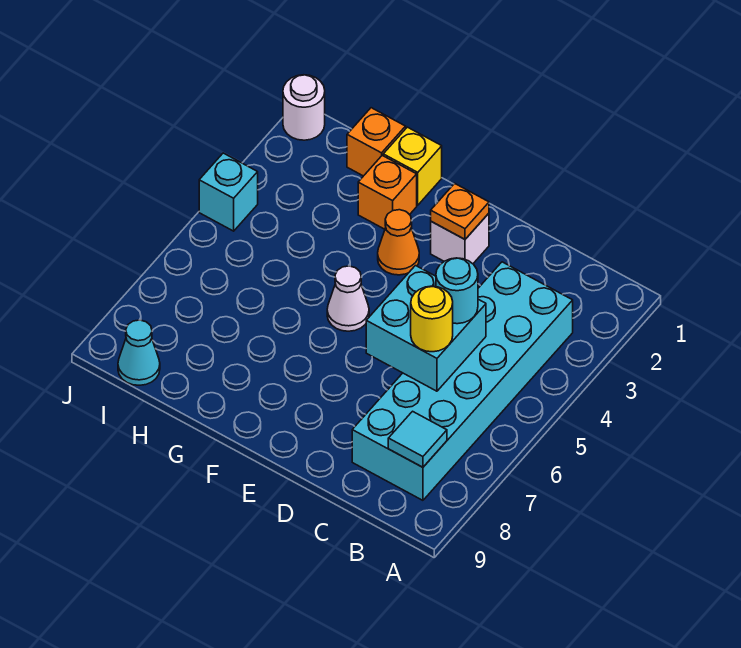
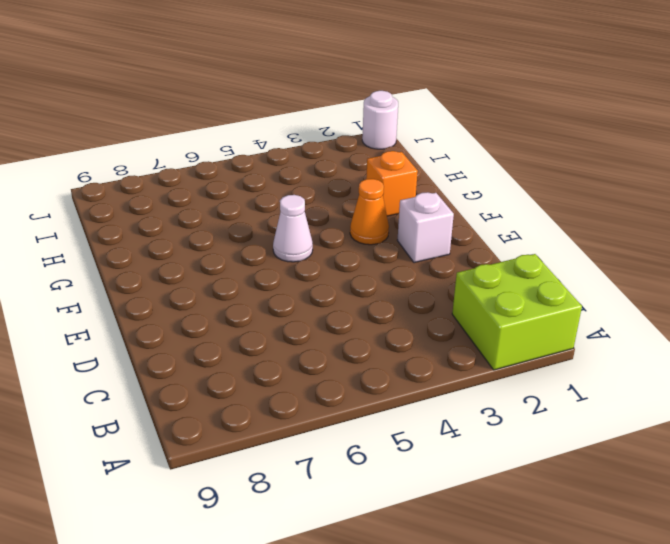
lime 2x2 brick [452,254,582,370] -> none
none -> cyan 2x6 brick [352,262,573,500]
none -> yellow 1x1 brick [383,127,442,205]
none -> orange 1x1 brick [347,108,406,176]

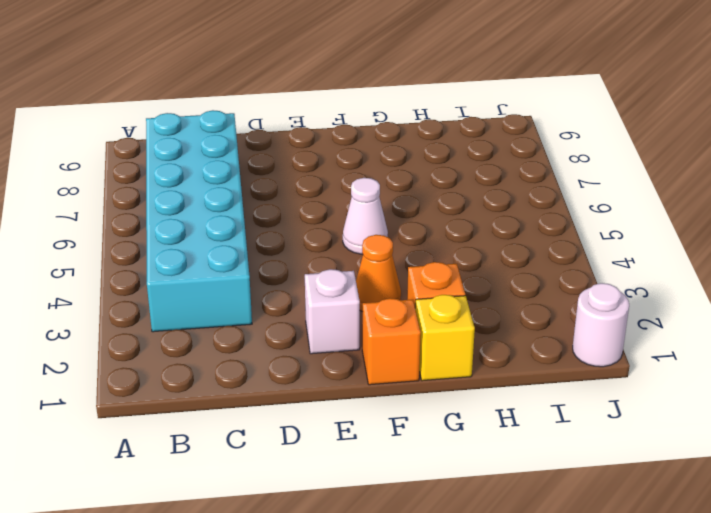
orange 1x1 brick [362,298,421,385] -> orange 1x1 brick moved to [347,108,406,176]
none -> cyan 1x1 cone [118,320,160,385]
none -> cyan 1x1 brick [199,153,258,231]
none -> cyan 1x1 tile [388,411,447,467]

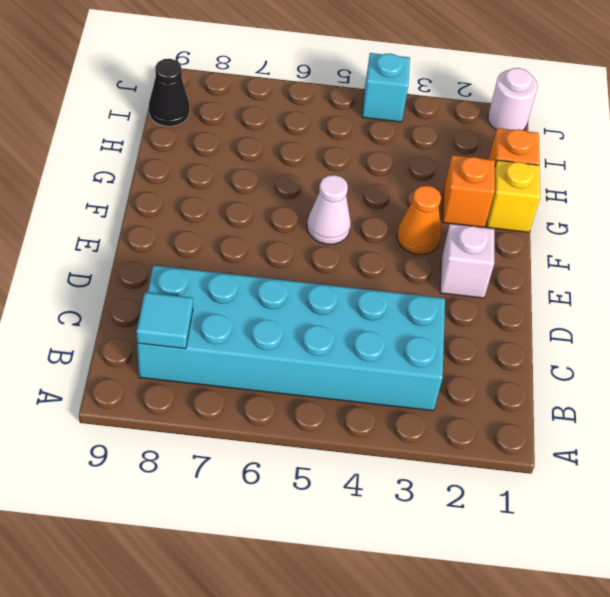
black 1x1 cone [149,59,189,126] -> cyan 1x1 cone [118,320,160,385]
none -> cyan 2x2 brick [366,266,486,391]
none -> orange 1x1 plate [431,183,489,239]
none -> cyan 1x1 round brick [436,258,478,324]

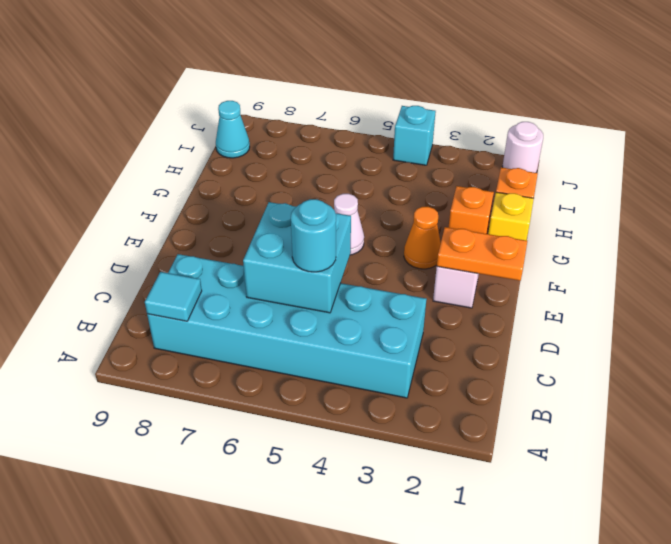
orange 1x2 plate [437,227,527,281] -> orange 1x1 plate [431,183,489,239]
none -> yellow 1x1 round brick [411,286,453,352]

